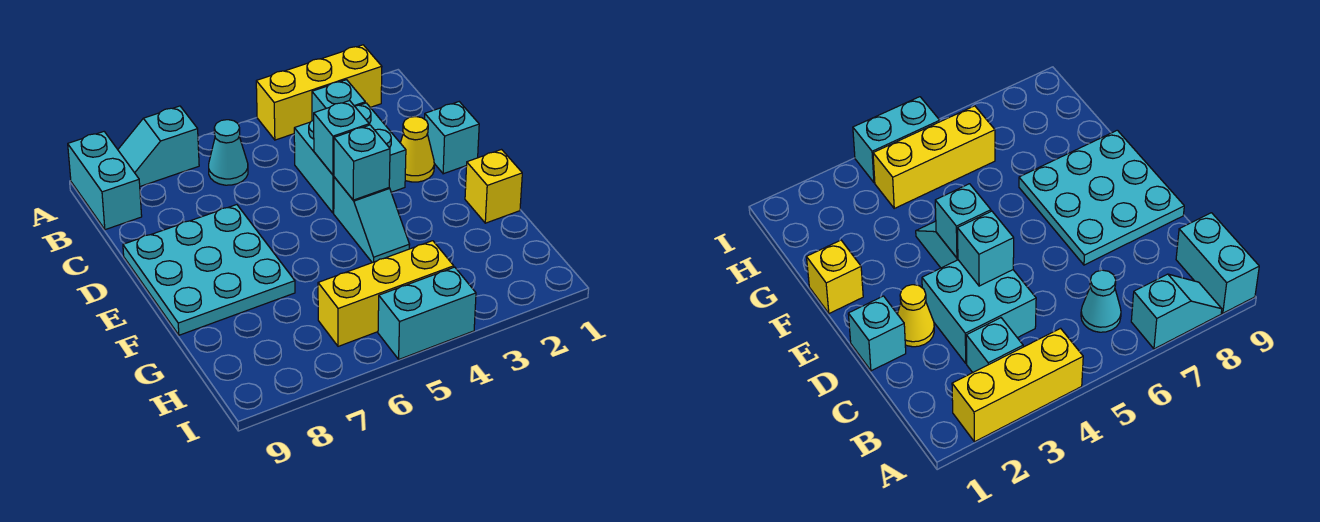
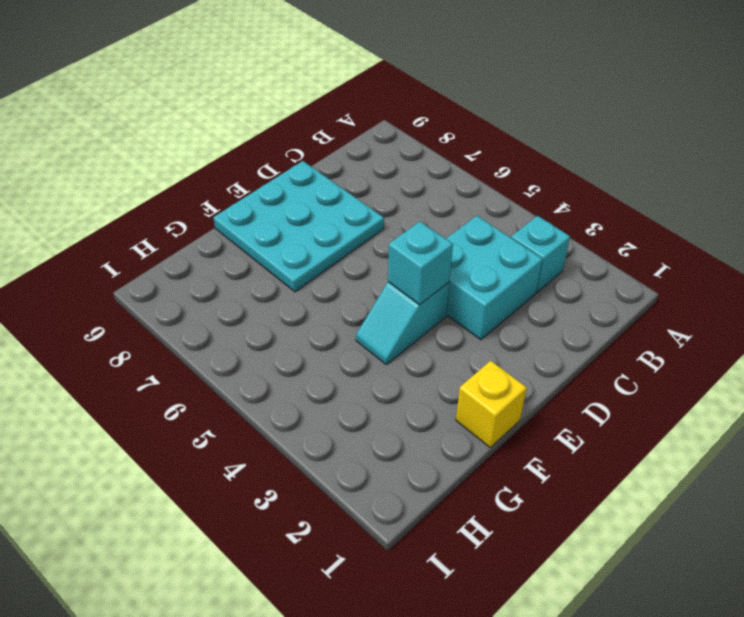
none -> yellow 1x3 brick [256,45,382,140]
none -> cyan 1x2 slope [118,106,199,186]
none -> cyan 1x2 brick [68,132,142,230]

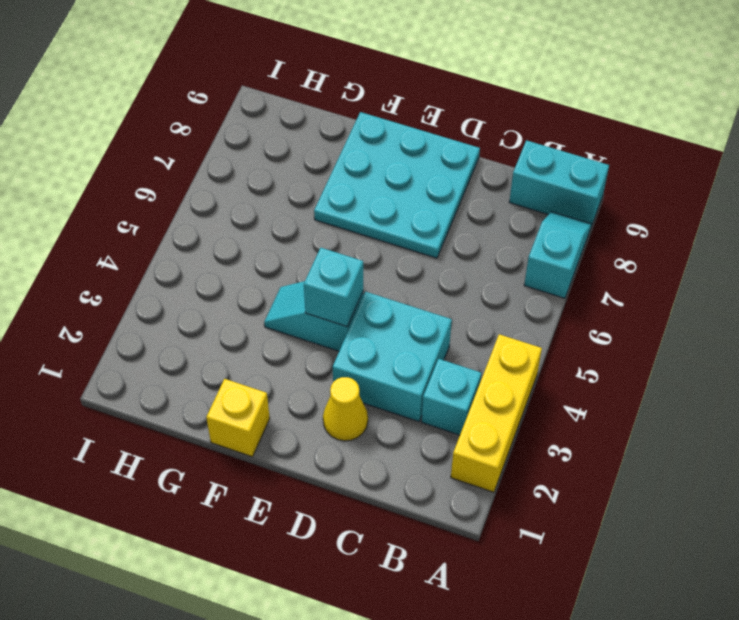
none -> cyan 1x1 cone [209,120,248,185]
none -> cyan 1x1 brick [425,102,479,174]
none -> yellow 1x3 brick [318,241,454,346]

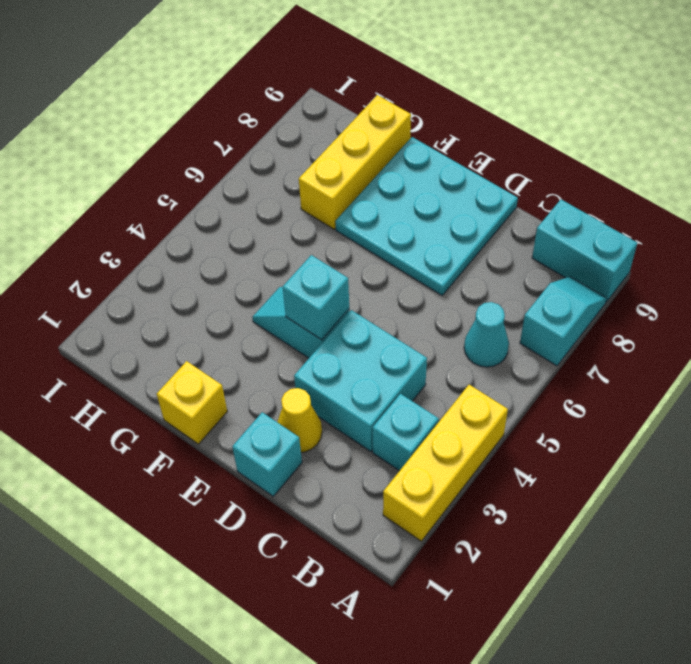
yellow 1x3 brick [299,95,411,229] -> yellow 1x3 brick moved to [318,241,454,346]
none -> cyan 1x2 brick [378,267,476,359]
none -> cyan 1x1 brick [314,101,369,175]

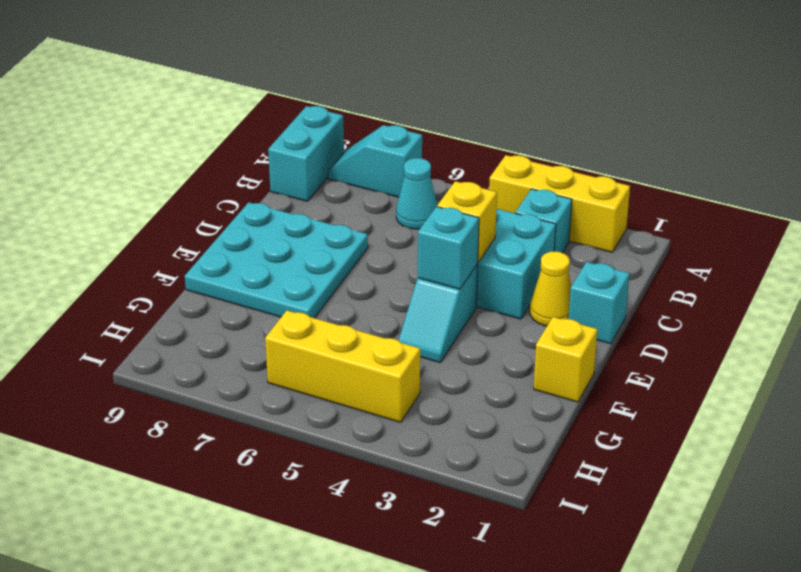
yellow 1x1 brick [437,181,497,262] -> cyan 1x1 brick [314,101,369,175]
none -> cyan 1x2 brick [378,267,476,359]

